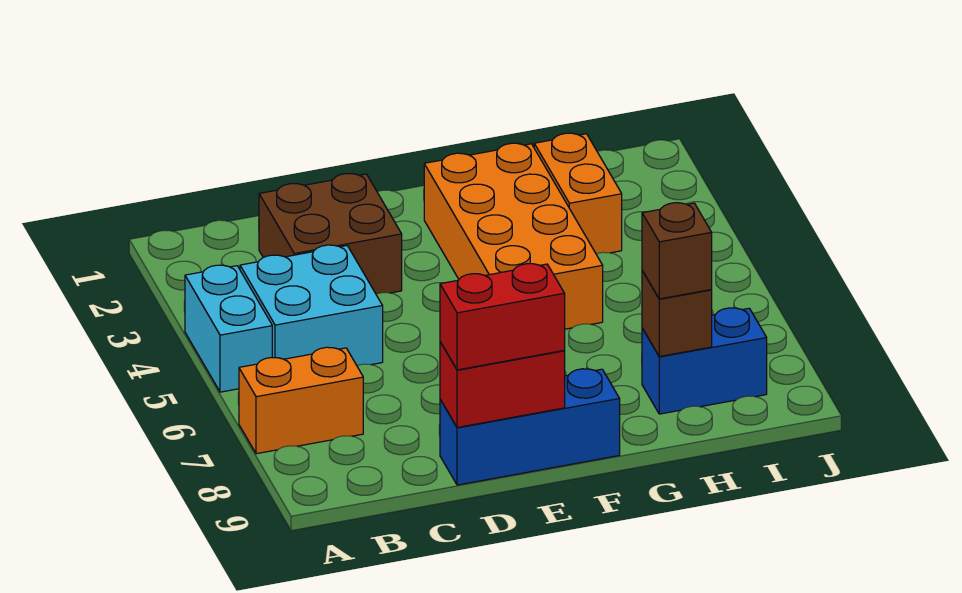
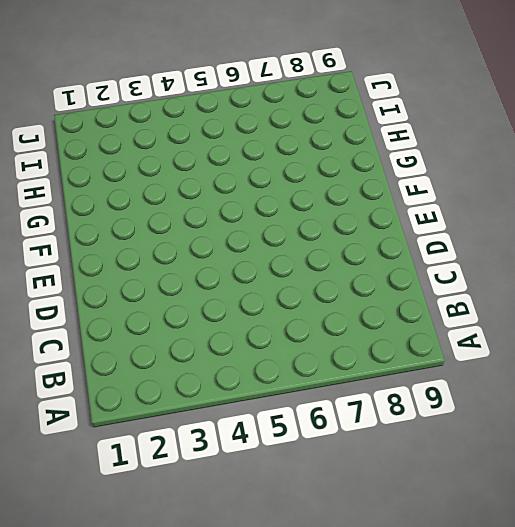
none -> cyan 1x2 brick [185,265,272,392]
none -> orange 1x2 brick [239,347,363,454]
none -> cyan 2x2 brick [240,245,383,365]

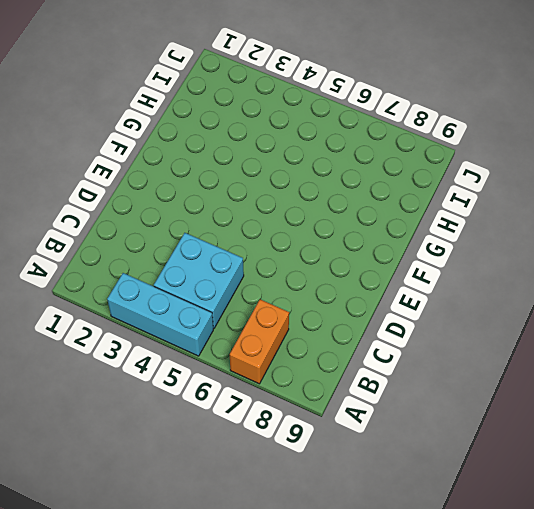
cyan 1x3 brick [107,273,213,356] -> cyan 1x2 brick [185,265,272,392]
none -> brown 2x2 brick [259,174,402,294]
none -> blue 1x3 brick [440,369,620,485]
none -> orange 2x4 brick [424,143,603,329]

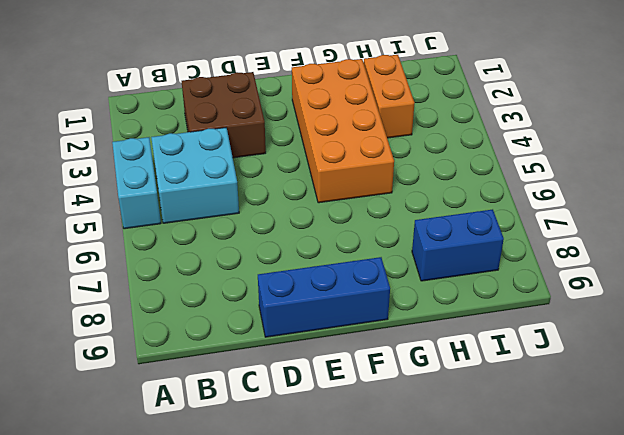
none -> orange 1x2 brick [239,347,363,454]
none -> red 1x2 brick [440,342,565,427]
none -> brown 1x1 brick [642,271,712,356]

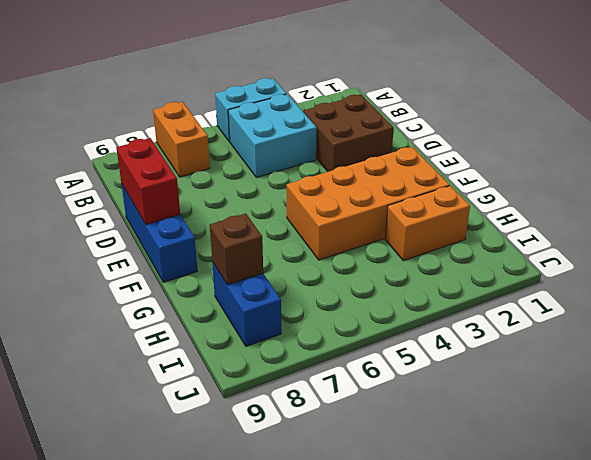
none -> red 1x2 brick [440,264,565,370]
none -> brown 1x1 brick [642,203,712,299]

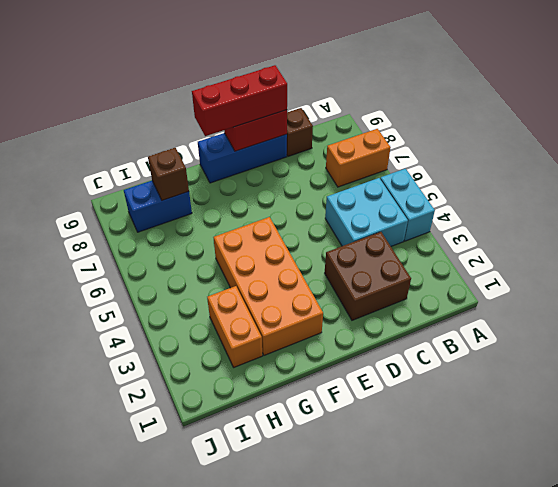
brown 1x1 brick [287,108,313,156] -> brown 1x1 brick moved to [642,203,712,299]
red 1x3 brick [192,65,287,136] -> red 1x2 brick [440,264,565,370]

